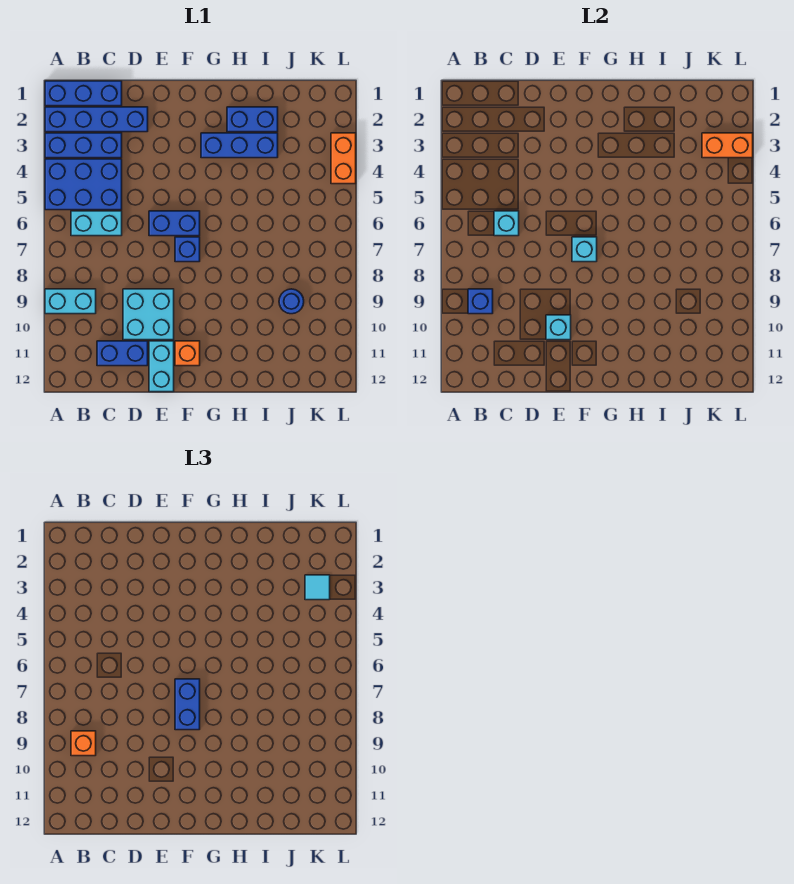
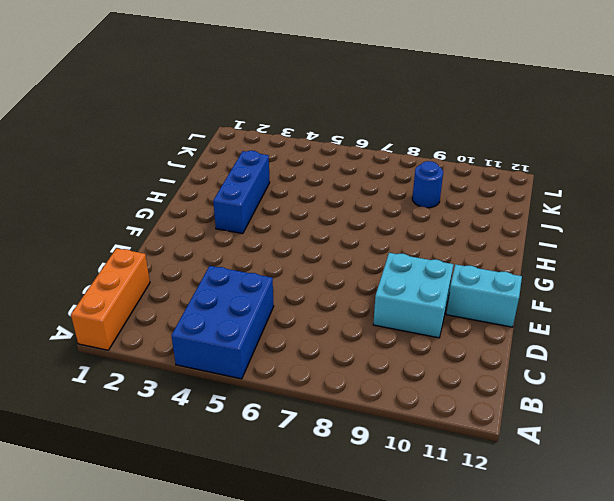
orange 1x3 brick [71,248,150,350] -> blue 1x3 brick [45,81,122,106]
none -> blue 1x4 brick [45,107,148,132]
none -> blue 1x3 brick [45,133,122,158]
none -> cyan 1x2 brick [45,289,96,314]

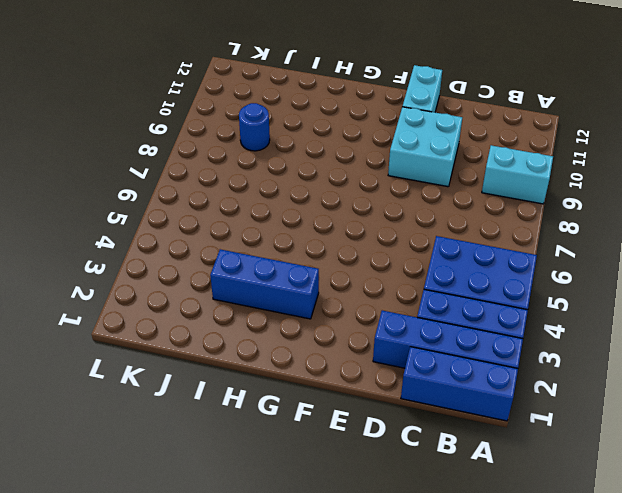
none -> cyan 1x2 brick [71,211,122,236]
none -> blue 1x2 brick [97,341,148,366]
none -> blue 1x2 brick [149,211,200,236]

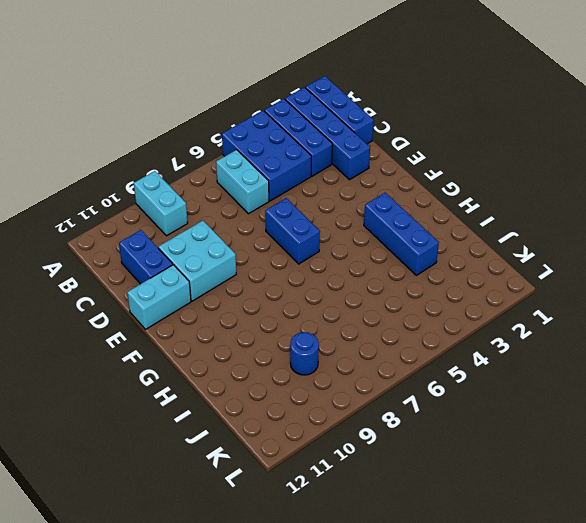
none -> blue 1x1 brick [175,237,200,262]
none -> orange 1x1 brick [175,341,200,366]
none -> blue 1x2 brick [227,107,278,132]

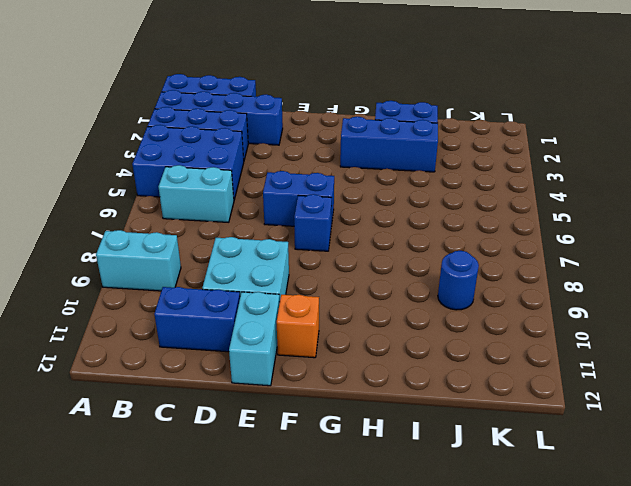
none -> orange 1x2 brick [331,133,356,184]
none -> blue 1x1 brick [468,289,493,314]
none -> cyan 1x1 brick [494,211,519,236]

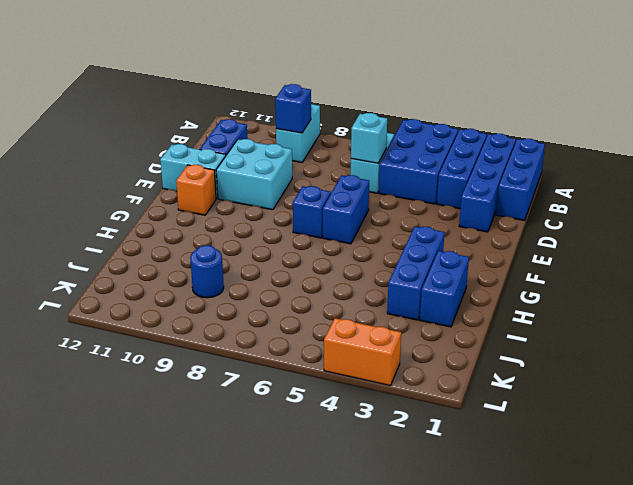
none -> cyan 1x1 brick [546,315,571,340]
none -> cyan 1x1 brick [572,237,597,262]
none -> orange 1x2 brick [702,133,753,158]

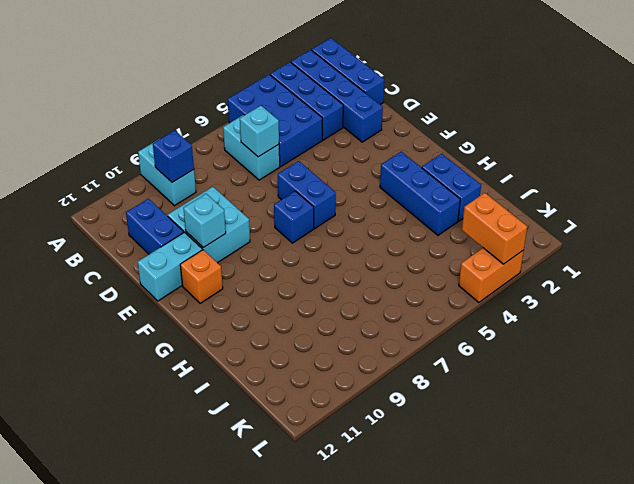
none -> blue 1x1 round brick [279,289,304,314]
none -> cyan 1x1 brick [572,237,597,262]
none -> orange 1x1 brick [71,731,96,756]

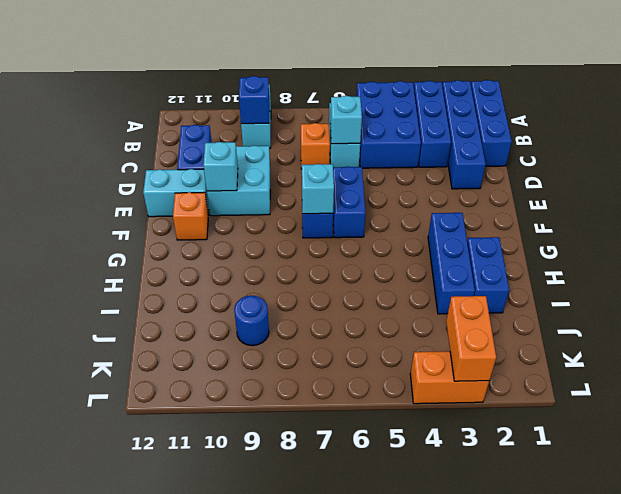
orange 1x1 brick [301,123,330,169] -> orange 1x1 brick moved to [71,731,96,756]
none -> blue 1x2 brick [175,679,200,730]
none -> cyan 1x1 tile [305,575,330,600]

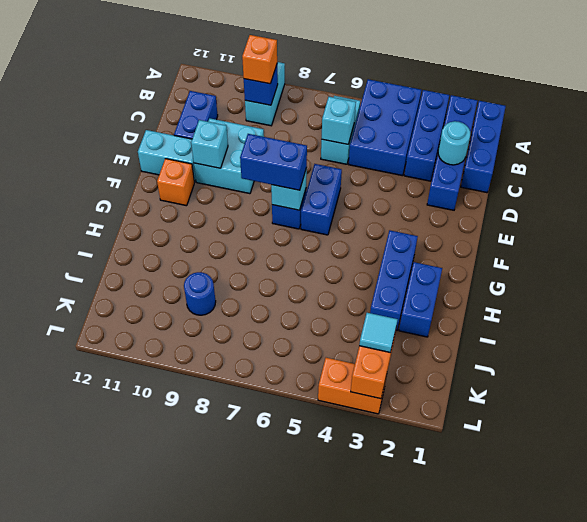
cyan 1x1 round brick [438,121,470,165] -> none

